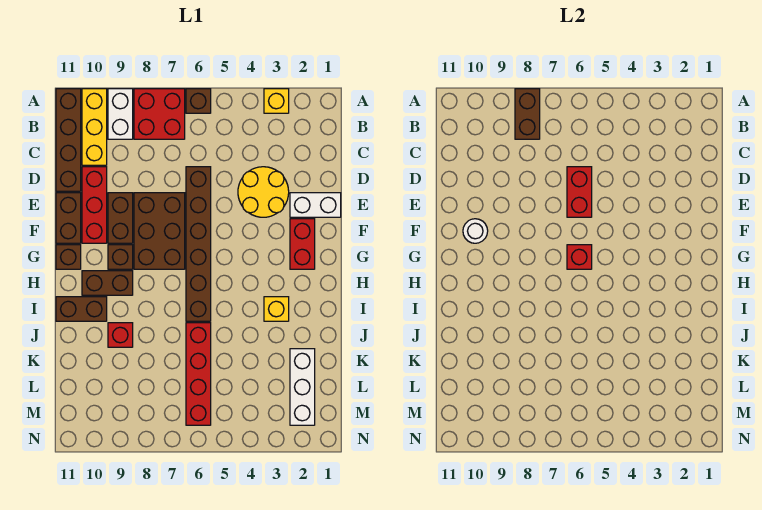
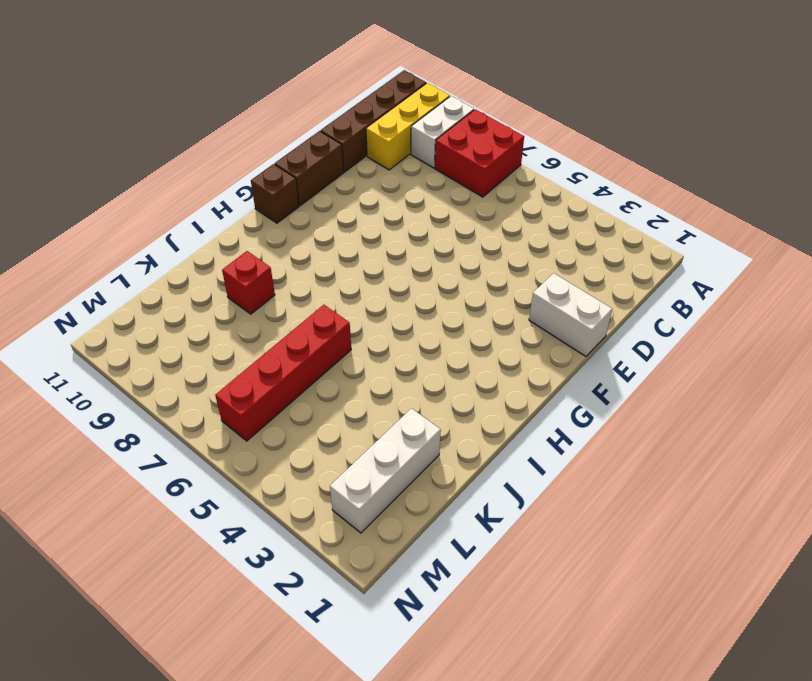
none -> yellow 1x1 brick [264,89,289,113]
none -> brown 1x1 brick [186,89,211,113]
none -> yellow 2x2 round brick [238,167,289,217]

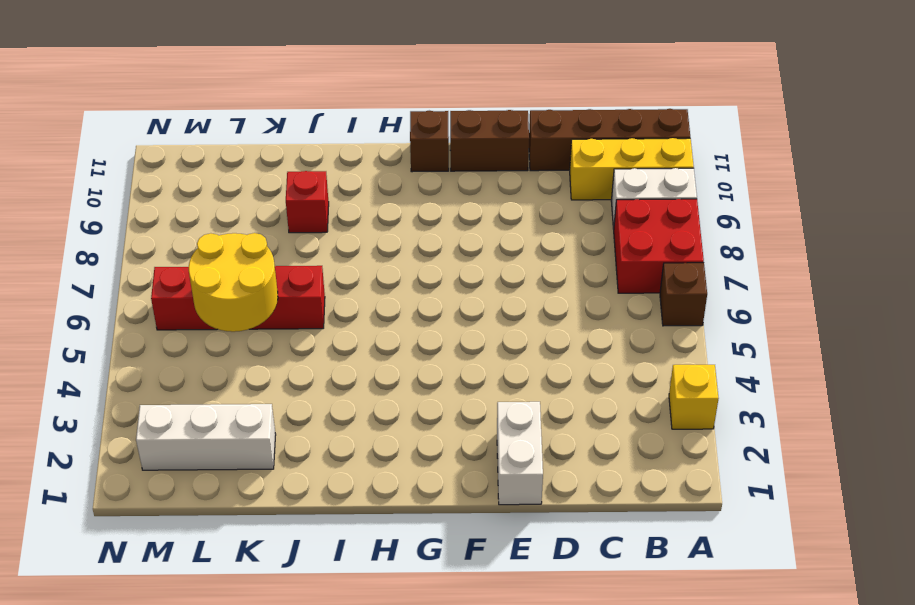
yellow 2x2 round brick [189,233,278,332] -> yellow 2x2 round brick moved to [238,167,289,217]
none -> brown 1x6 brick [186,167,211,321]
none -> red 1x3 brick [82,167,107,243]
none -> brown 2x3 brick [134,193,185,269]

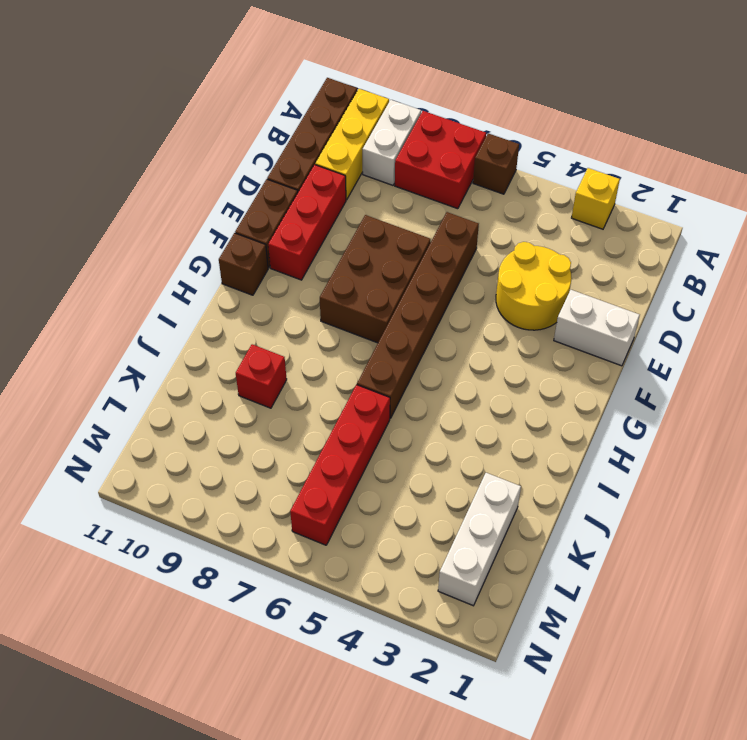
none -> brown 1x2 brick [108,193,133,243]
none -> red 1x2 brick [290,219,315,269]
none -> brown 1x1 brick [108,245,133,269]

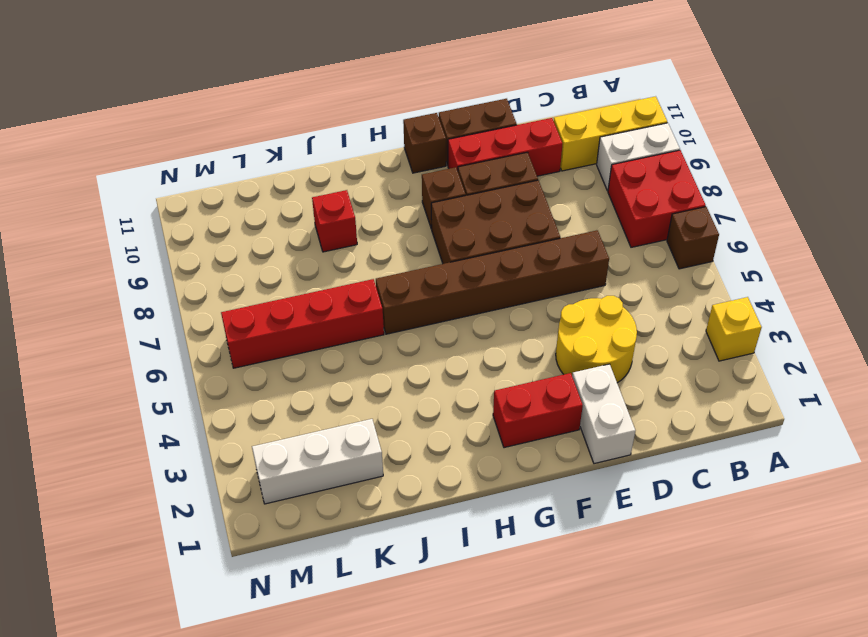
none -> brown 1x4 brick [56,89,81,191]
none -> brown 1x2 brick [82,271,133,295]
none -> yellow 1x1 brick [264,297,289,321]

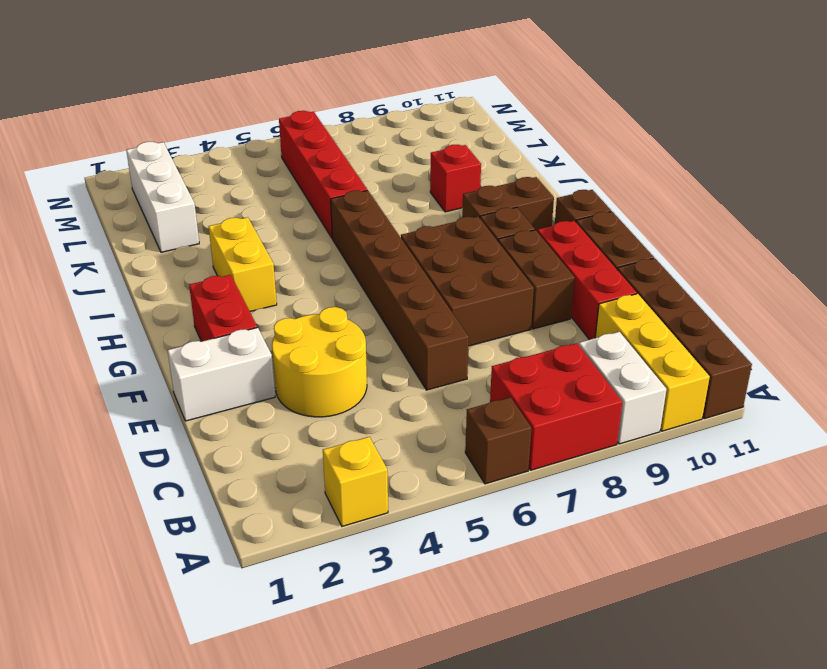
yellow 1x2 brick [209,217,277,311] -> yellow 1x1 brick [264,297,289,321]
none -> brown 1x2 brick [56,297,107,321]
none -> brown 1x2 brick [515,89,540,139]
none -> red 1x2 brick [567,167,592,217]

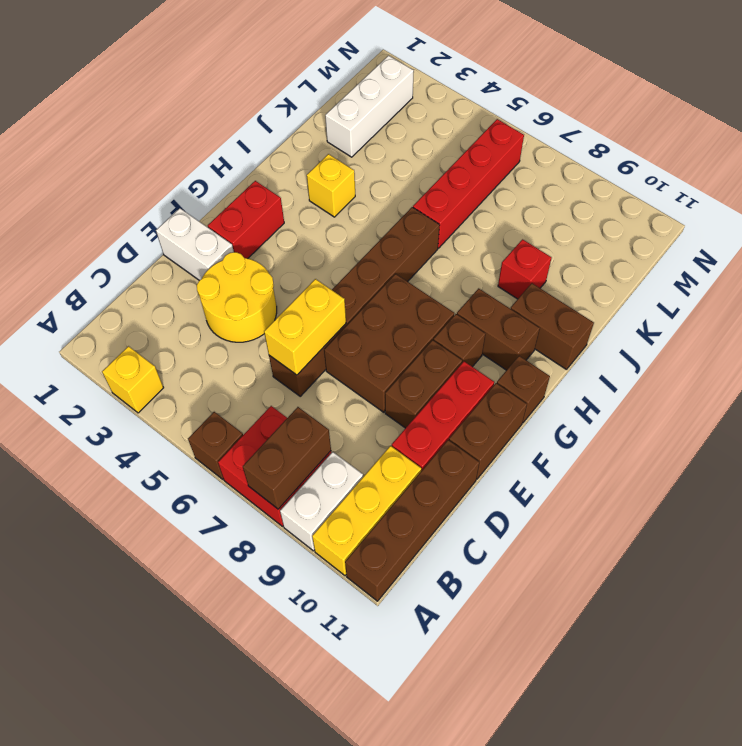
yellow 1x2 brick [264,279,346,375] -> red 1x2 brick [567,167,592,217]
none -> white 1x1 round brick [463,219,488,243]
none -> red 1x1 brick [567,245,592,269]

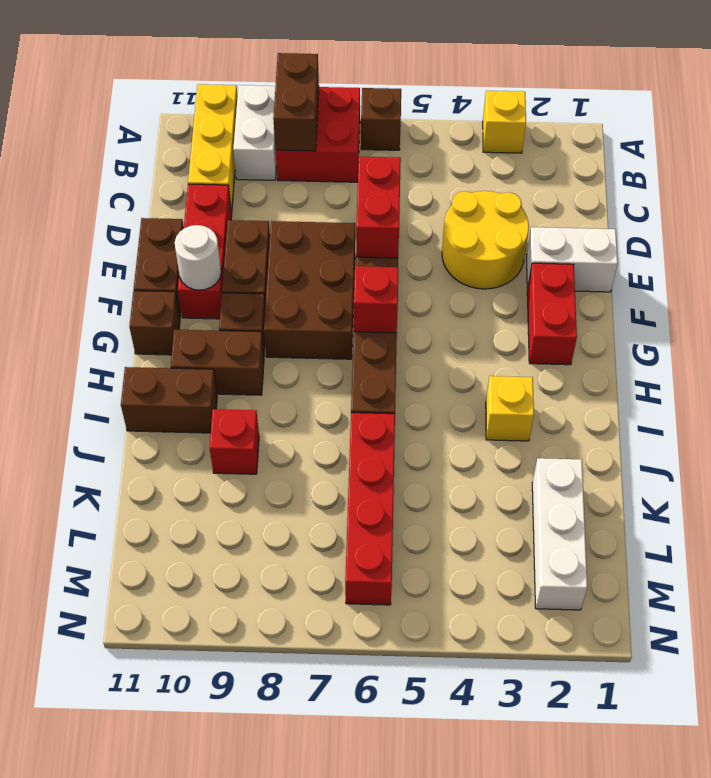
none -> brown 1x4 brick [56,89,81,191]

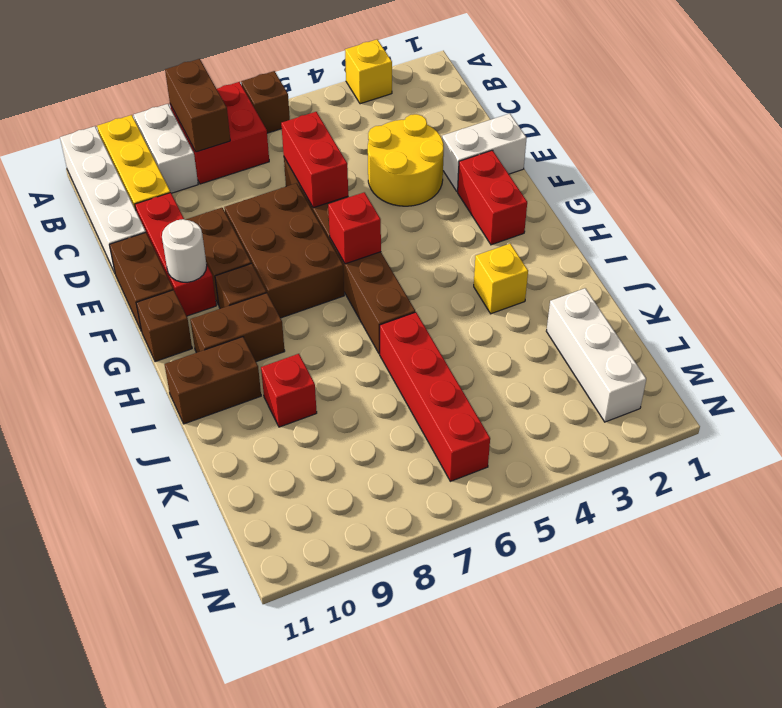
white 1x4 brick [60,126,146,273] -> brown 1x4 brick [56,89,81,191]

